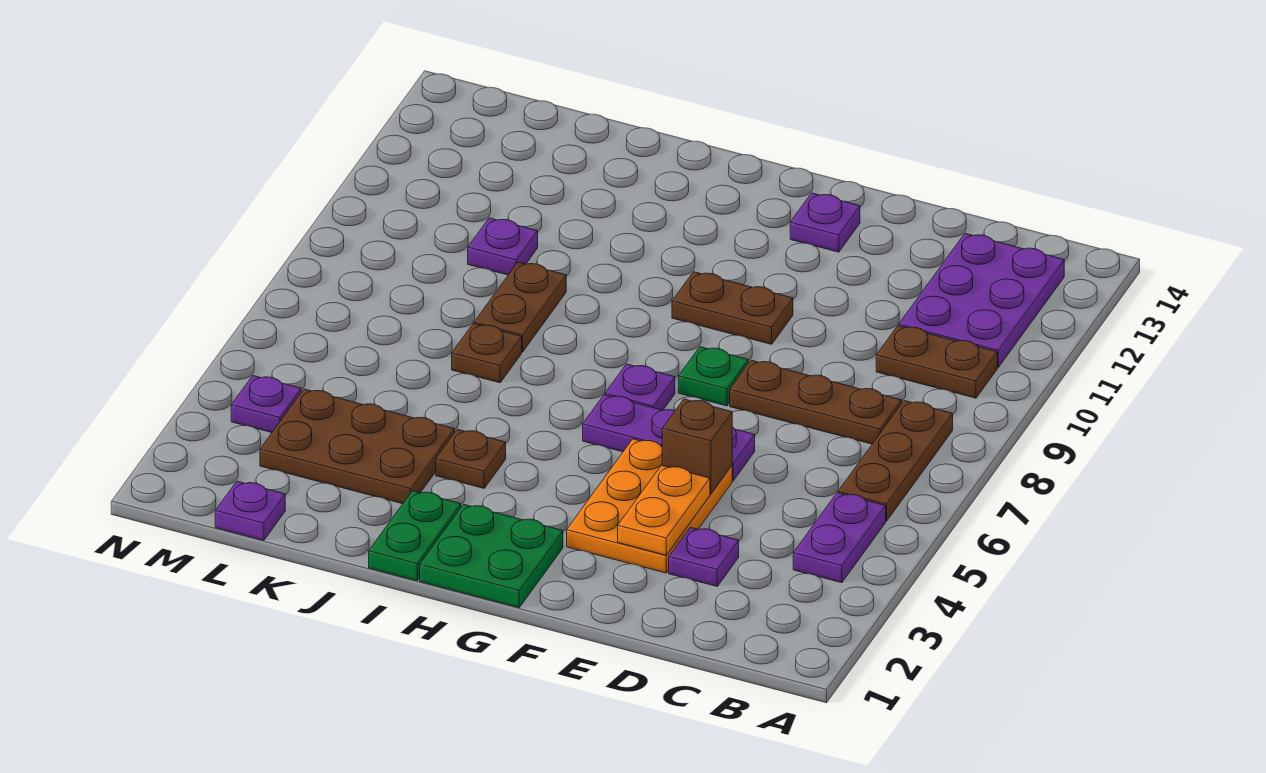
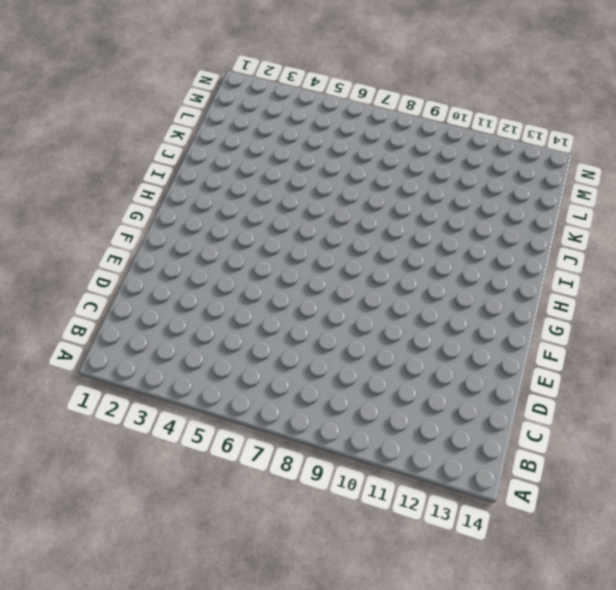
none -> purple 1x2 plate [793,493,886,583]
none -> brown 1x3 plate [838,401,953,521]
none -> brown 1x2 plate [876,326,997,398]

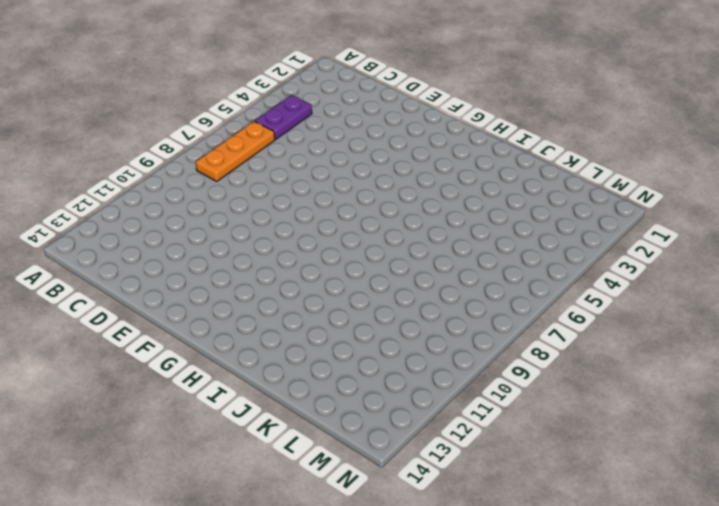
orange 1x3 plate [196,121,275,181] -> brown 1x3 plate [838,401,953,521]
none -> brown 1x2 plate [876,326,997,398]
none -> purple 2x3 plate [899,233,1064,367]
none -> brown 1x3 plate [730,360,902,444]

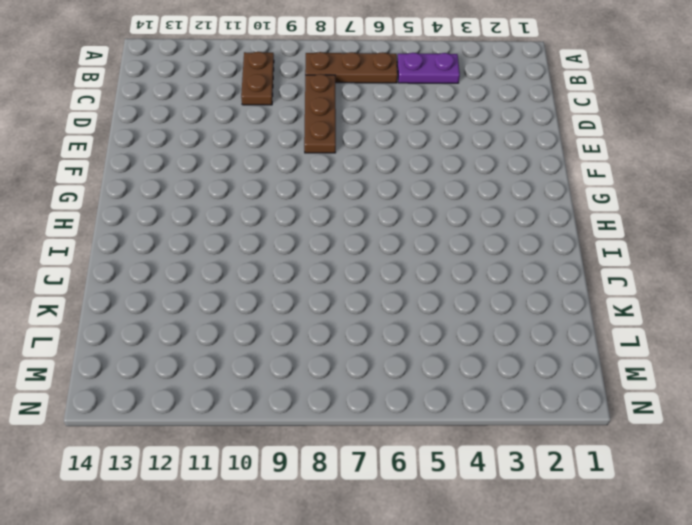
none -> purple 2x3 plate [899,233,1064,367]
none -> purple 1x1 plate [669,527,739,586]
none -> orange 2x3 plate [567,439,732,573]

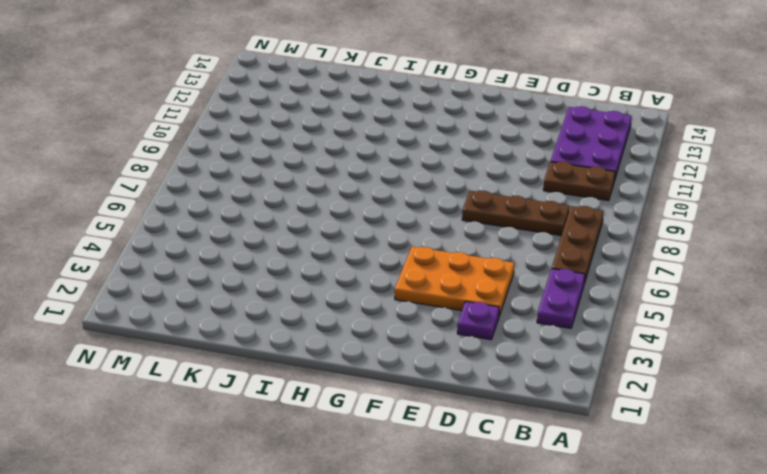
orange 2x3 plate [395,247,514,316] -> orange 2x3 plate turned to [567,439,732,573]
none -> purple 1x3 plate [583,395,755,481]
none -> green 1x1 plate [678,347,748,406]
none -> brown 1x2 plate [672,272,793,344]

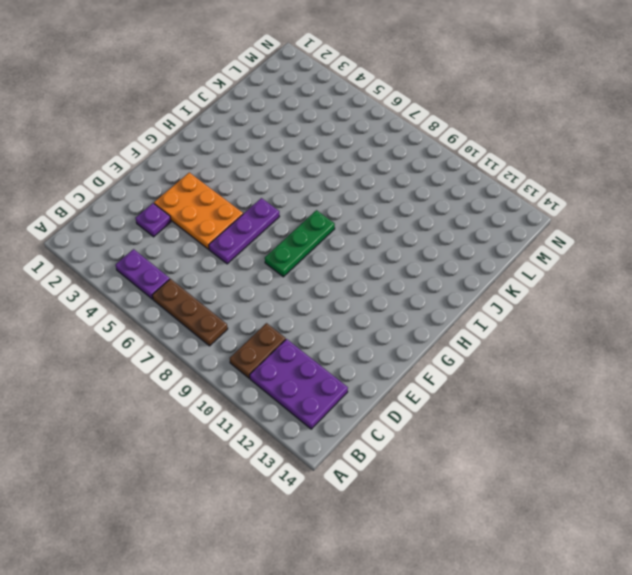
green 1x3 plate [265,210,335,277] -> green 1x1 plate [678,347,748,406]
none -> brown 1x3 plate [730,360,902,444]
none -> brown 1x2 plate [672,272,793,344]
none -> purple 1x1 plate [790,193,860,252]

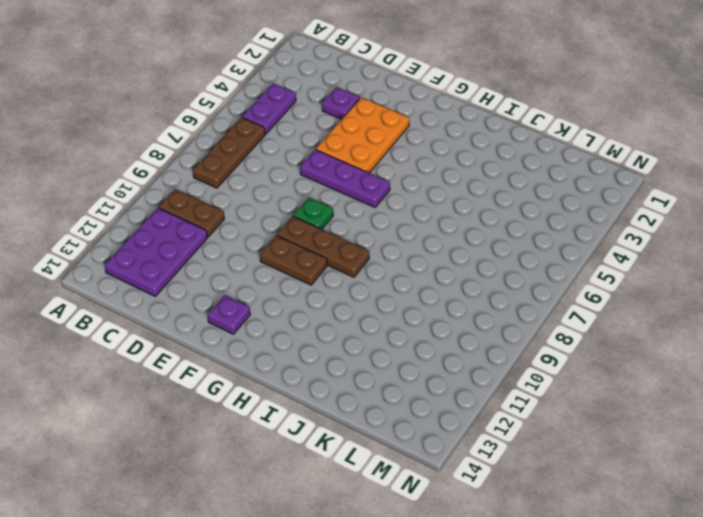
brown 1x3 plate [277,216,369,277] -> brown 1x3 plate moved to [730,360,902,444]
none -> green 2x2 plate [420,504,563,608]
none -> purple 1x1 plate [605,364,675,410]
none -> green 1x2 plate [369,491,461,581]

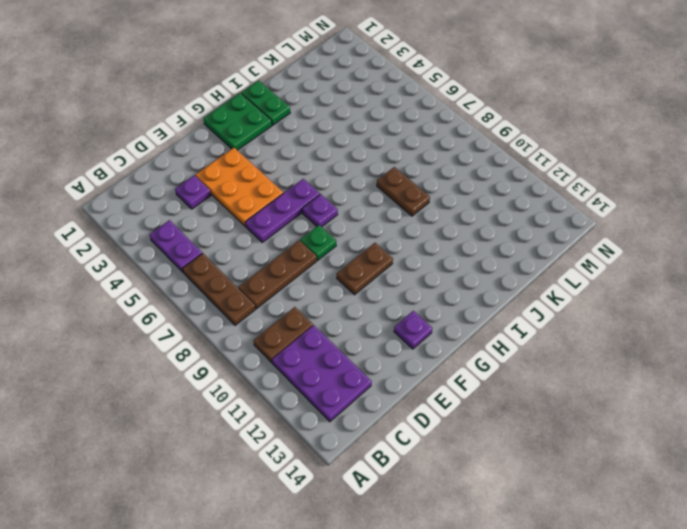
none -> brown 1x1 plate [436,429,506,488]
none -> brown 2x3 plate [260,389,455,504]
none -> brown 1x1 plate [452,324,522,383]

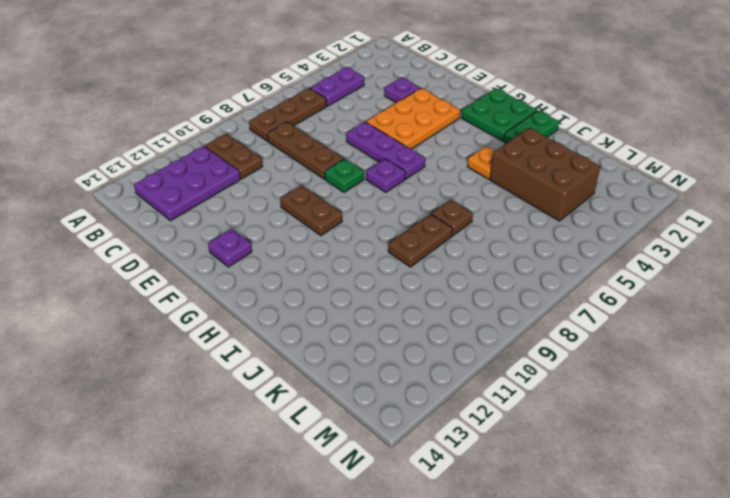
orange 1x1 plate [467,146,495,179] -> brown 1x1 plate [436,429,506,488]
brown 2x3 brick [490,128,600,221] -> brown 2x3 plate [260,389,455,504]
none -> purple 1x1 plate [468,218,538,275]
none -> purple 1x1 plate [215,481,285,540]
none -> purple 1x1 plate [231,376,301,433]

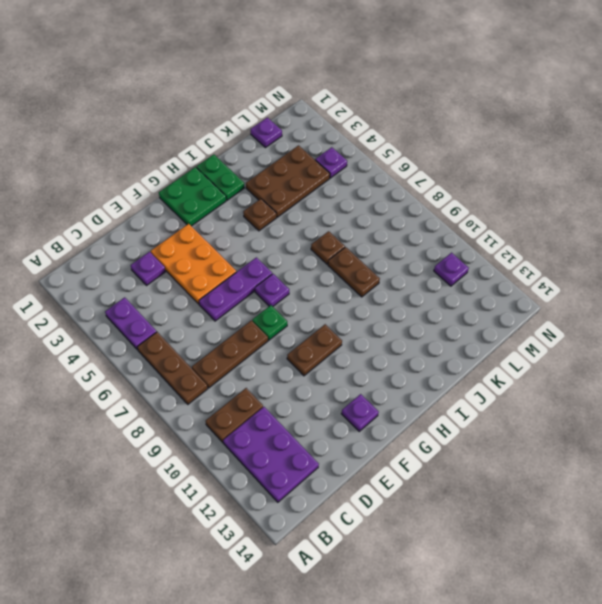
purple 1x1 plate [434,253,469,286] -> purple 1x1 plate moved to [468,218,538,275]
none -> orange 1x2 plate [618,465,710,555]
none -> brown 1x1 brick [662,399,732,494]

